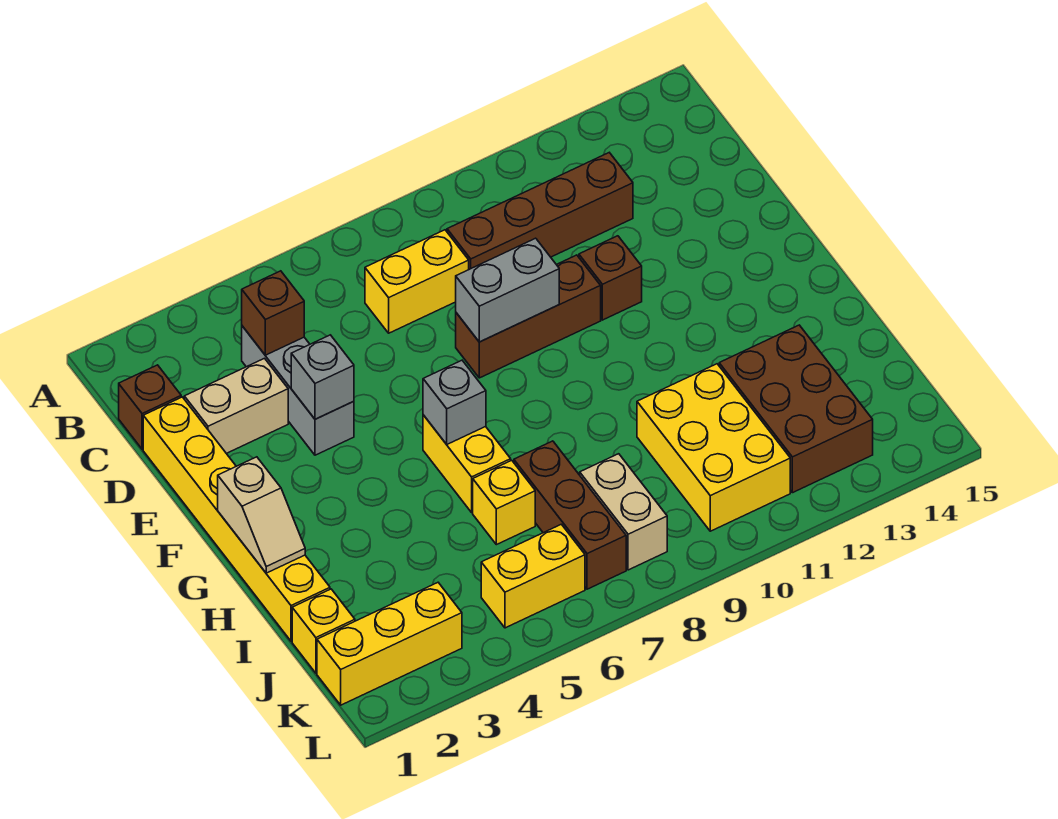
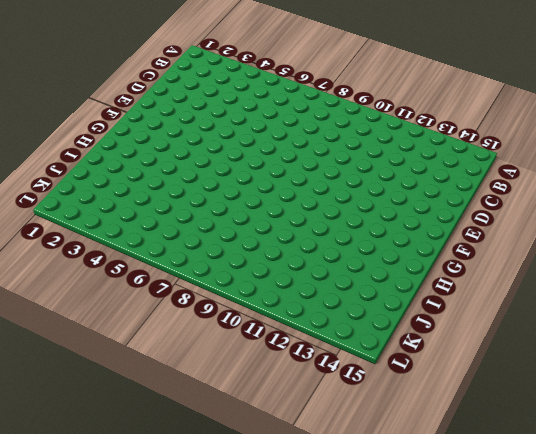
none -> brown 1x1 brick [119,365,181,449]
none -> grey 1x3 brick [242,326,354,455]
none -> yellow 1x2 brick [365,230,469,333]

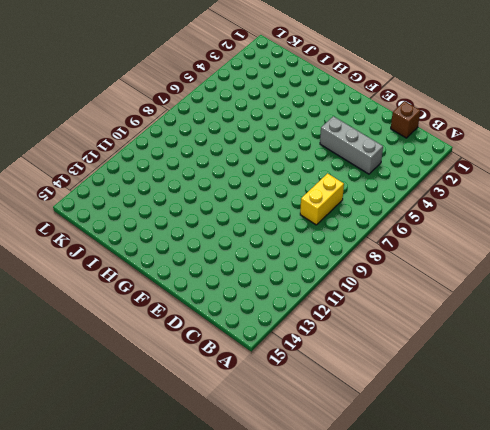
none -> brown 1x4 brick [447,153,633,269]
none -> yellow 1x6 brick [143,397,330,641]
none -> tan 1x2 brick [184,358,288,453]

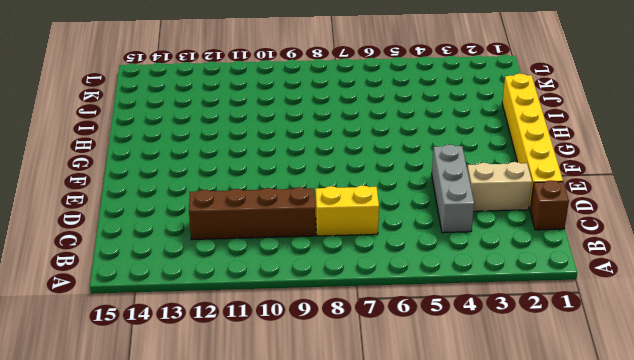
none -> brown 1x3 brick [456,255,601,378]
none -> brown 1x1 brick [579,236,642,320]
none -> yellow 1x2 brick [423,415,511,512]

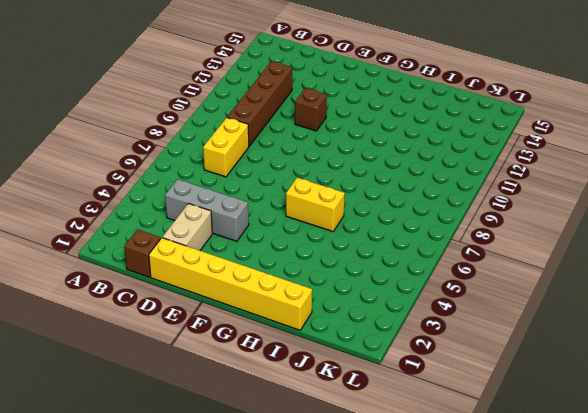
none -> brown 1x3 brick [456,255,601,378]
none -> yellow 1x1 brick [473,460,535,545]
none -> brown 1x3 brick [514,441,626,589]

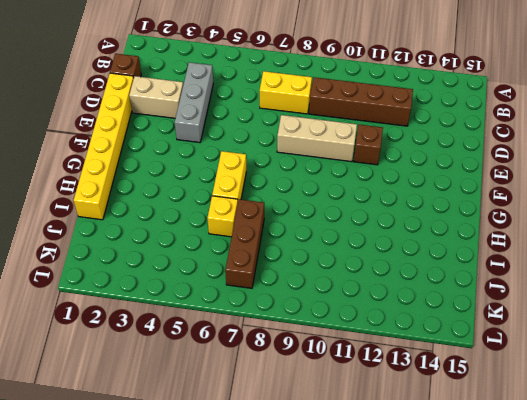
tan 1x3 brick [277,115,357,162] -> brown 1x3 brick [456,255,601,378]
none -> yellow 2x3 brick [637,364,790,531]
none -> brown 2x3 brick [719,325,873,493]
none -> yellow 1x1 brick [292,589,355,673]

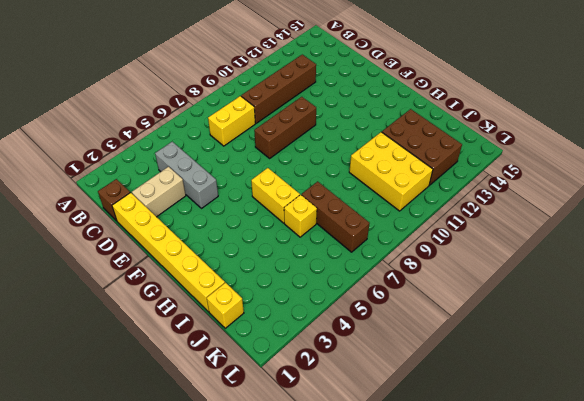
none -> brown 1x1 brick [579,236,642,320]
none -> tan 1x2 brick [580,454,667,570]
none -> yellow 1x3 brick [317,583,462,705]

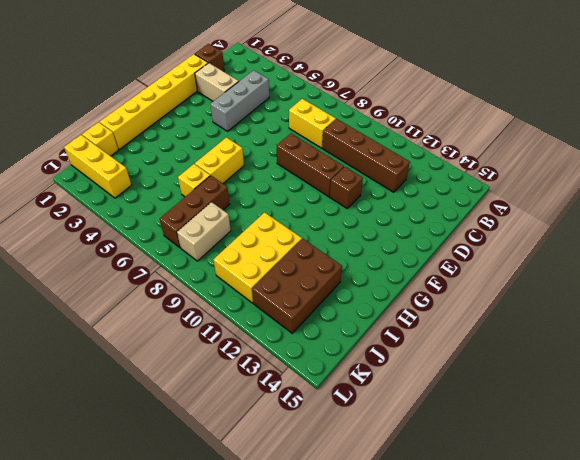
none -> yellow 1x2 brick [481,524,585,628]
none -> brown 1x1 brick [242,271,304,355]
none -> grey 1x1 brick [291,335,354,419]

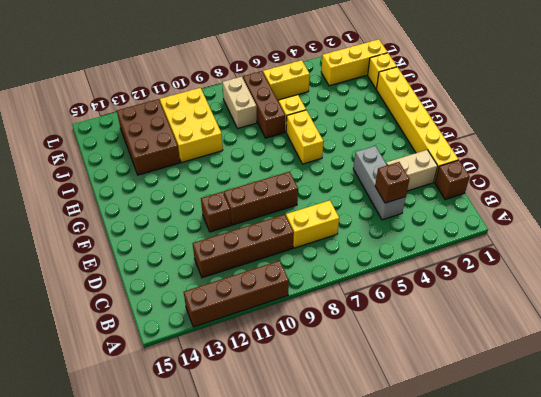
brown 1x4 brick [184,261,289,327] -> none
none -> grey 1x1 brick [291,335,354,419]
none -> grey 1x2 brick [456,238,559,342]
none -> tan 1x2 slope [218,457,305,573]

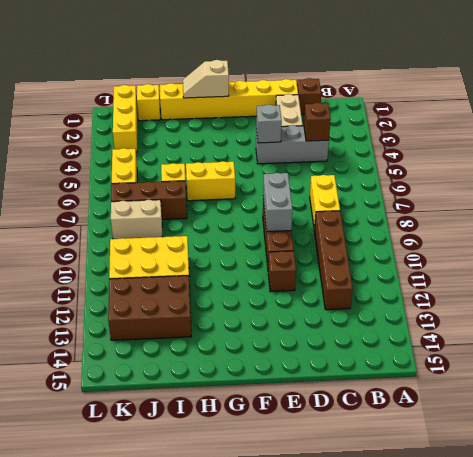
none -> grey 1x1 brick [423,360,486,444]

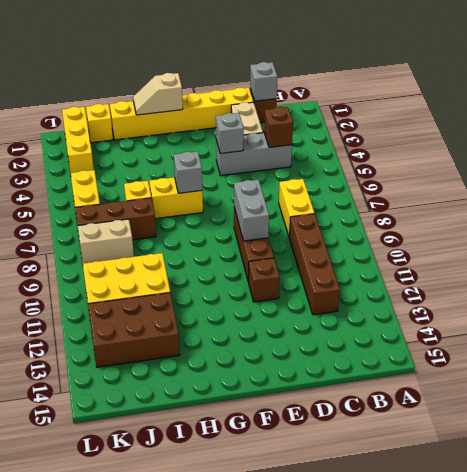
grey 1x1 brick [250,62,277,101] -> none

